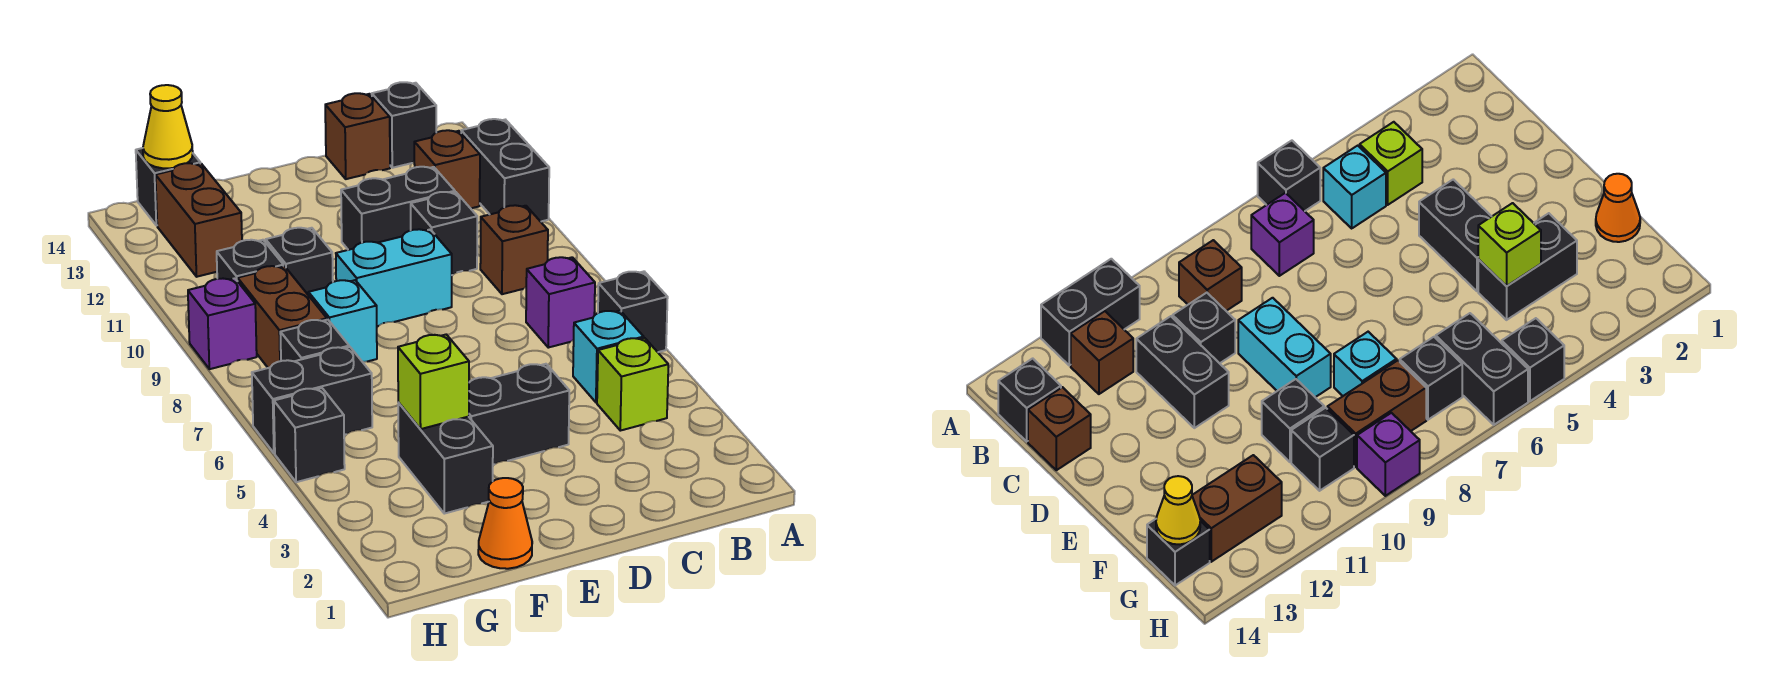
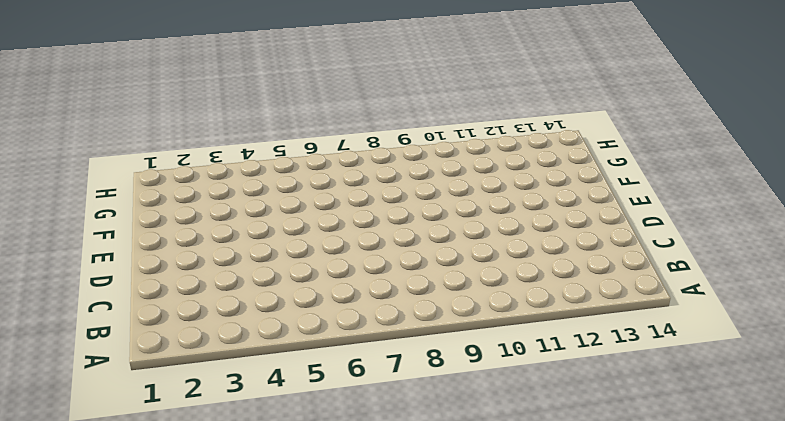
none -> black 1x1 brick [598,272,668,352]
none -> black 1x2 brick [461,119,549,222]
none -> lime 1x1 brick [597,338,668,431]

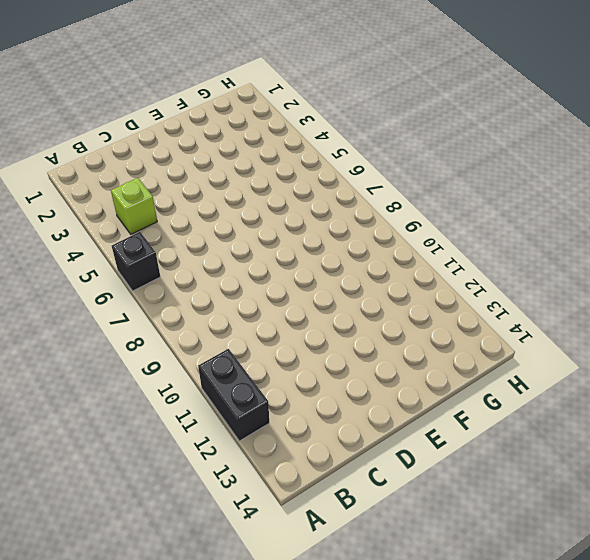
none -> cyan 1x1 brick [573,311,644,402]
none -> purple 1x1 brick [526,257,595,348]
none -> brown 1x1 brick [480,205,548,294]

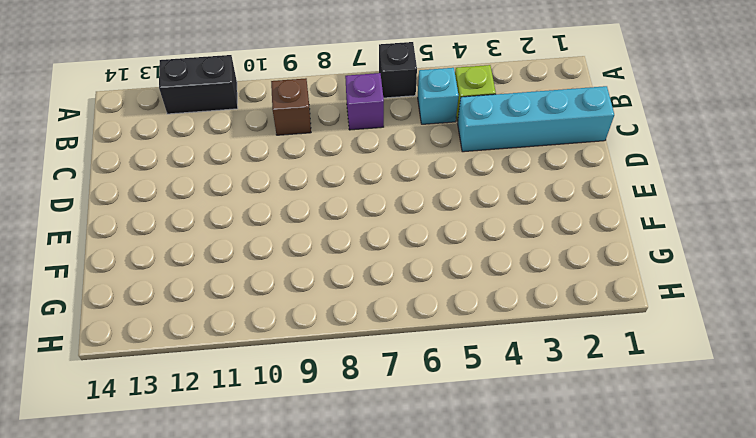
cyan 1x4 brick [457,86,614,152] -> none
none -> brown 1x1 brick [414,130,480,208]
none -> black 1x1 brick [372,82,436,168]
none -> black 1x1 brick [411,192,477,275]

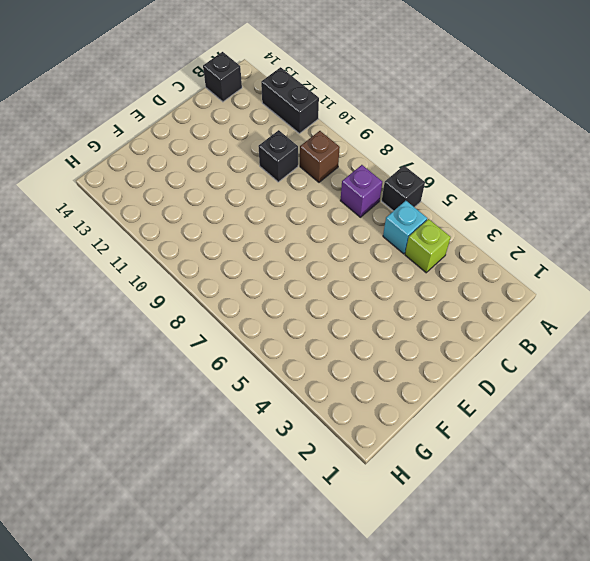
none -> brown 1x1 brick [414,130,480,208]
none -> black 1x2 brick [341,167,455,250]
none -> brown 1x1 brick [325,93,390,179]

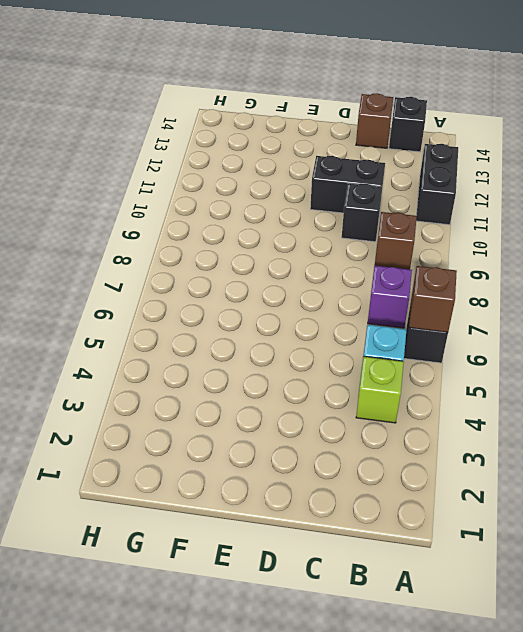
brown 1x1 brick [409,266,457,332] -> brown 1x1 brick moved to [414,130,480,208]
none -> black 1x2 brick [469,364,569,465]
none -> cyan 1x2 brick [336,229,452,326]
none -> orange 1x1 cone [478,478,532,569]

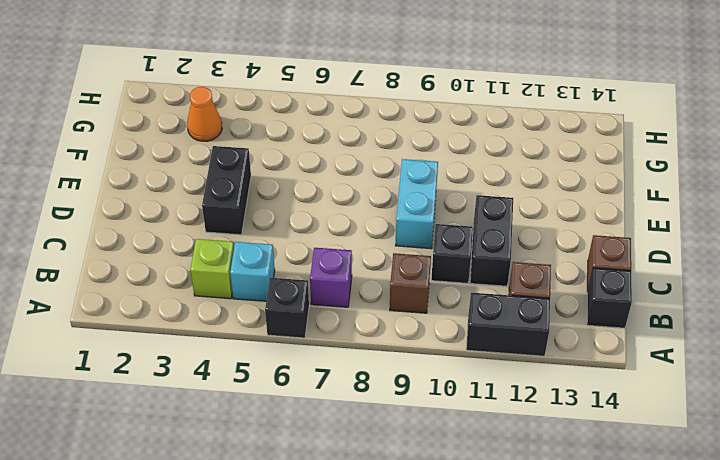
orange 1x1 cone [187,87,222,141] -> orange 1x1 cone moved to [478,478,532,569]
none -> black 1x2 brick [398,403,493,514]
none -> cyan 1x1 brick [308,280,377,362]
none -> black 1x1 brick [266,228,333,294]

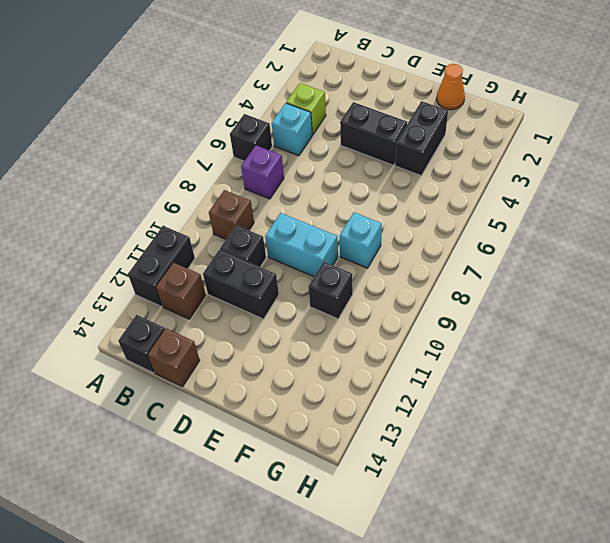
none -> black 1x2 brick [252,347,372,453]
none -> black 1x1 brick [280,320,349,361]
none -> brown 1x2 brick [238,266,327,368]

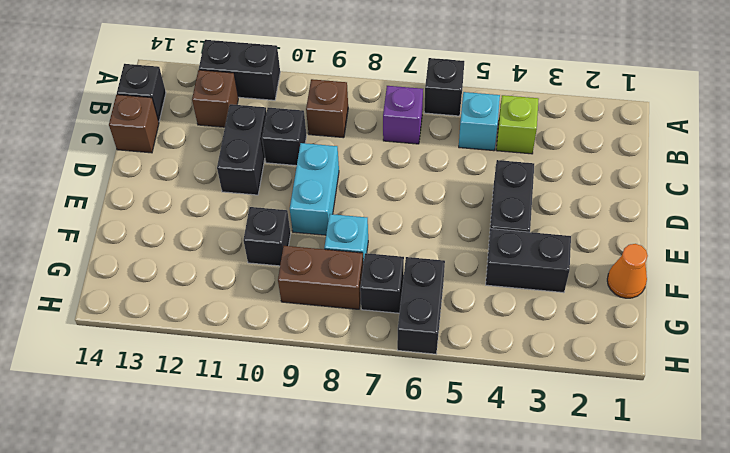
none -> black 1x1 brick [217,240,283,281]
none -> brown 1x2 brick [156,163,242,277]
none -> black 1x1 brick [136,148,200,226]

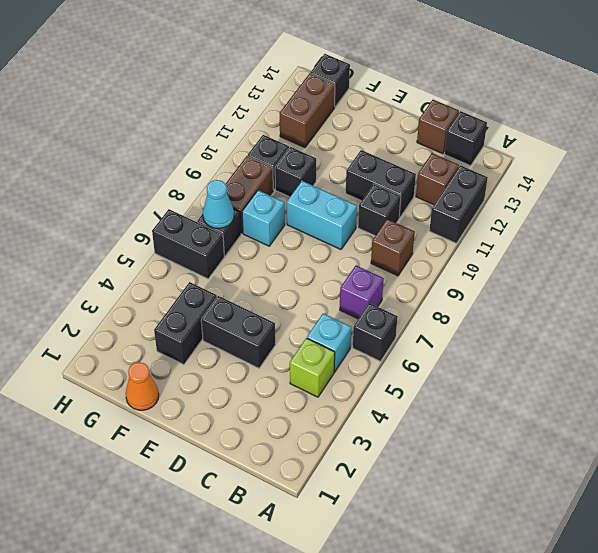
cyan 1x1 cone [203,180,234,228] -> none
none -> black 1x1 brick [274,388,345,482]
none -> purple 1x1 brick [188,278,257,369]
none -> lime 1x1 brick [398,335,469,429]

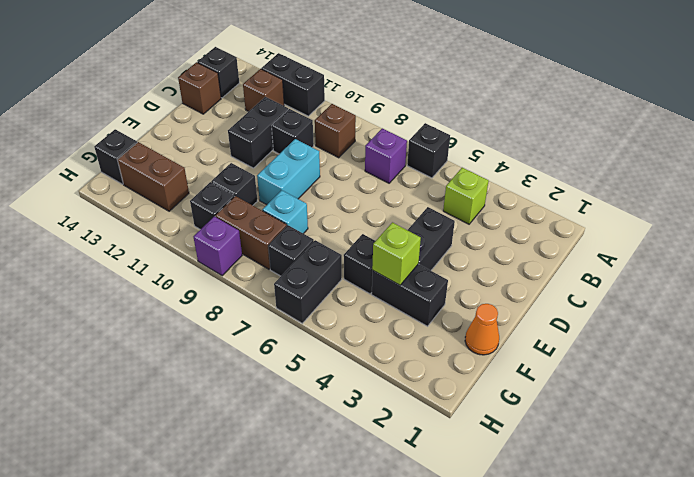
black 1x1 brick [344,234,375,294] -> black 1x1 brick moved to [274,388,345,482]
none -> cyan 1x1 brick [573,311,644,402]
none -> yellow 1x1 cone [143,85,193,168]

